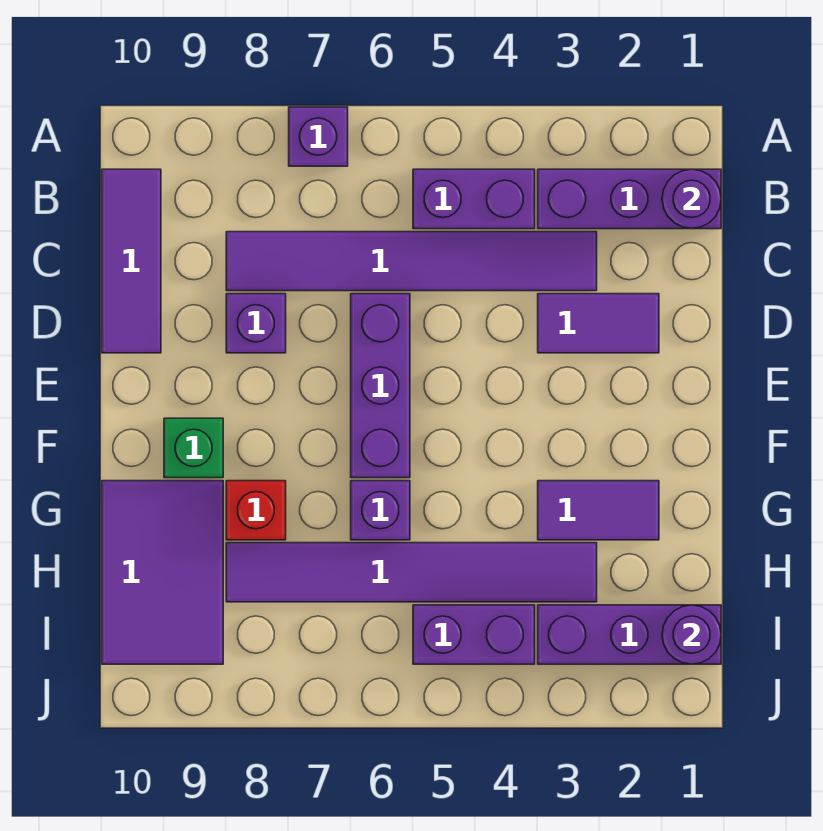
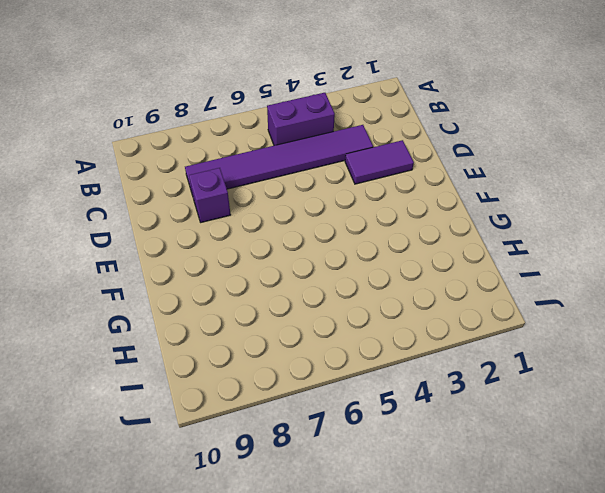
none -> purple 1x1 brick [289,107,348,166]
none -> purple 1x3 brick [538,169,721,229]
none -> purple 1x3 tile [102,169,161,353]

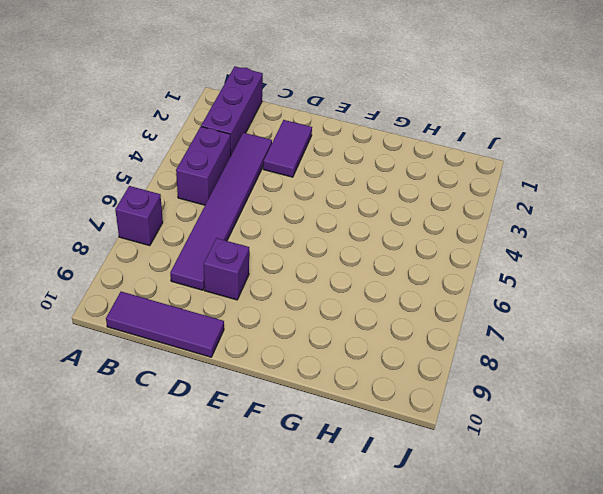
none -> purple 1x3 brick [351,294,410,478]
none -> green 1x1 brick [164,418,223,478]
none -> purple 1x2 tile [538,481,659,540]

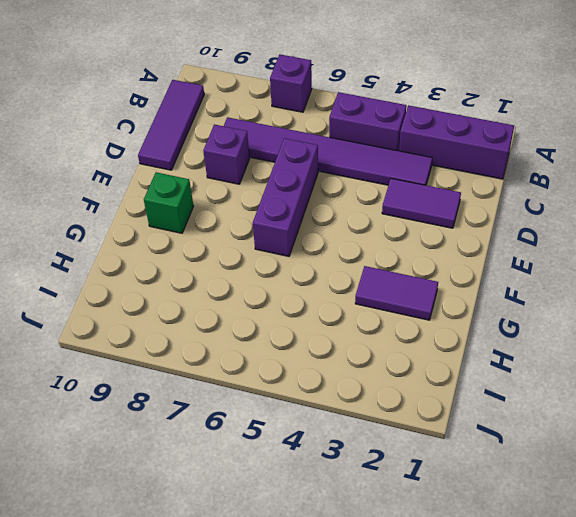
none -> purple 1x1 brick [351,481,410,540]
none -> red 1x1 brick [226,481,286,540]
none -> purple 2x3 tile [102,481,223,664]

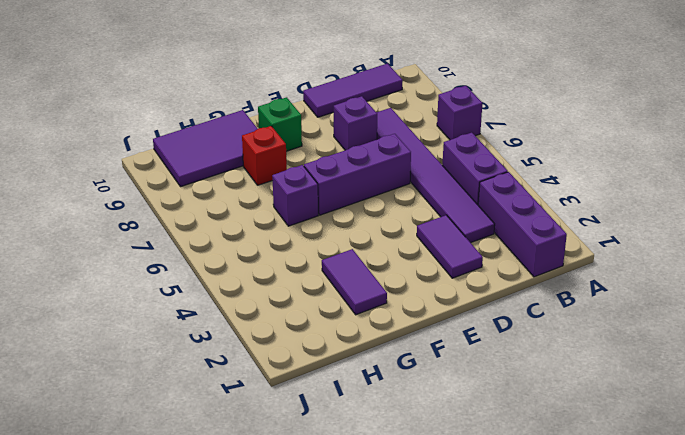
none -> purple 1x6 tile [226,543,597,602]
none -> purple 1x3 brick [538,605,721,664]
none -> purple 1x2 brick [413,605,535,664]

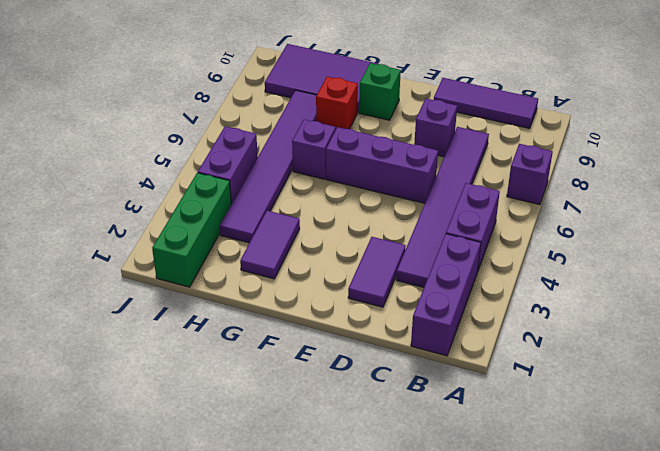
green 1x3 brick [152,173,231,287] -> purple 1x3 brick [538,605,721,664]
none -> purple 1x1 round brick [662,169,721,229]
none -> purple 1x1 round brick [662,605,721,664]

